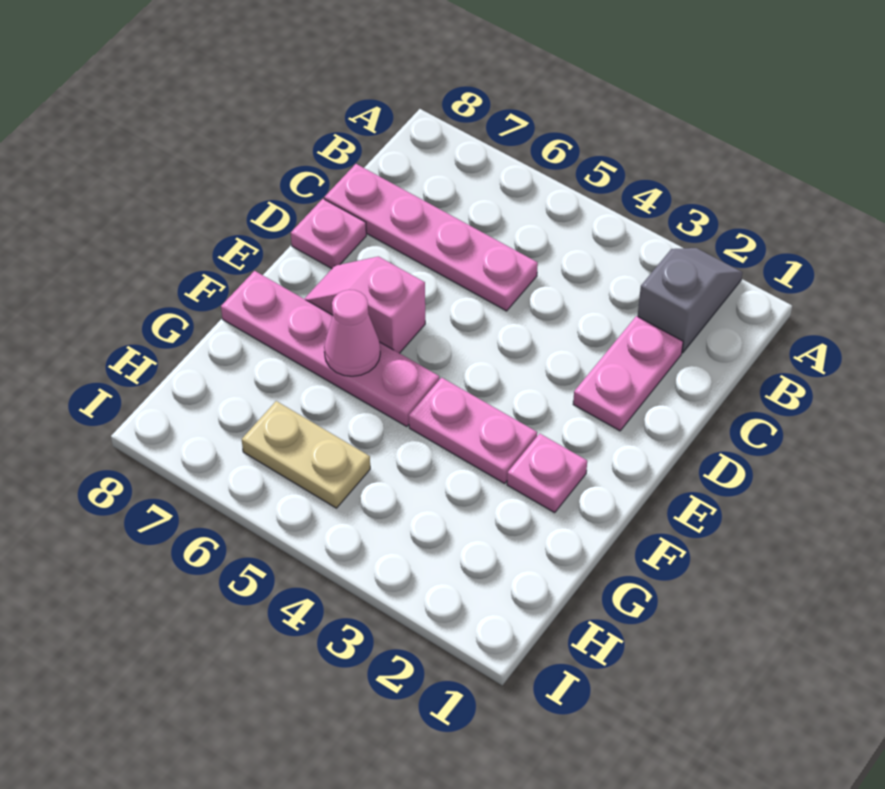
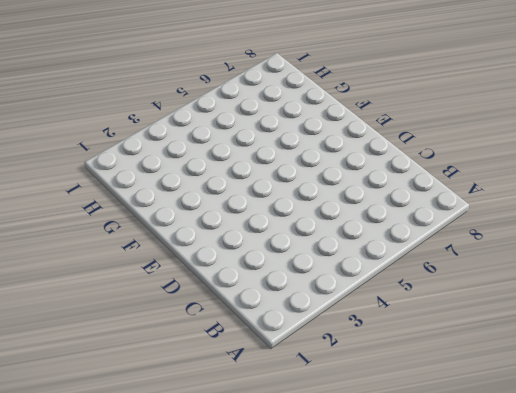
none -> grey 1x2 slope [638,248,743,353]
none -> pink 1x2 plate [573,316,683,431]

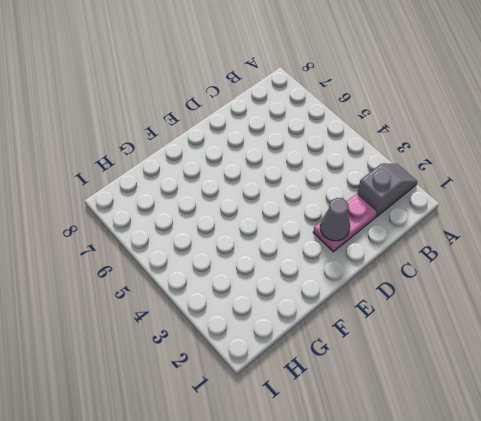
grey 1x1 cone [320,198,350,241] -> none
none -> pink 1x4 plate [324,164,538,311]
none -> pink 1x1 plate [291,199,366,269]

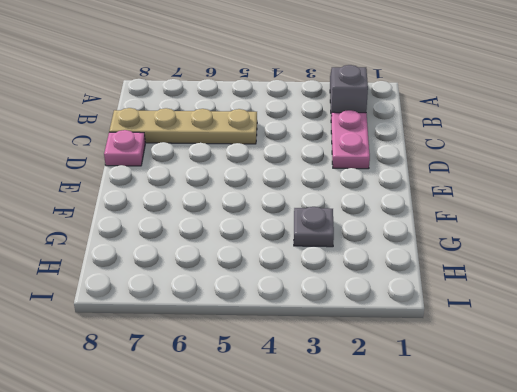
tan 1x4 plate [109,108,257,144] -> pink 1x4 plate [324,164,538,311]
grey 1x1 plate [294,207,334,247] -> none
none -> pink 1x2 slope [304,256,425,353]
none -> pink 1x1 plate [507,434,587,513]

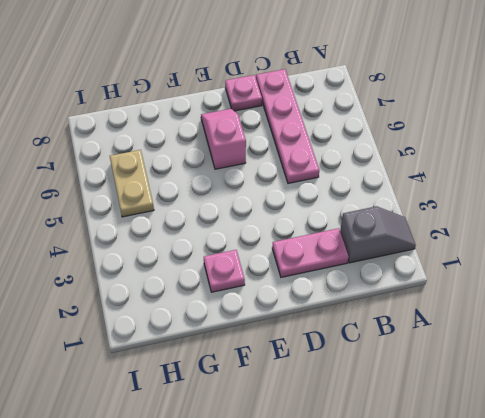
none -> pink 1x2 plate [409,378,537,483]
none -> pink 1x4 plate [221,271,439,427]

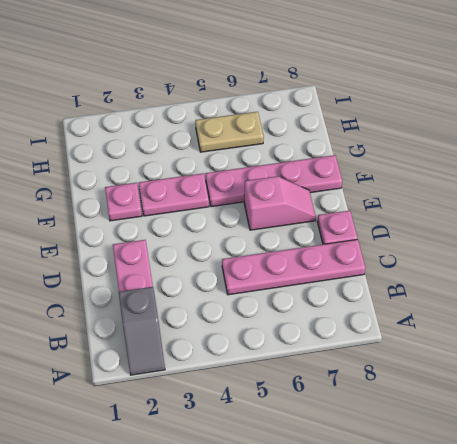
none -> pink 1x1 cone [324,290,380,376]

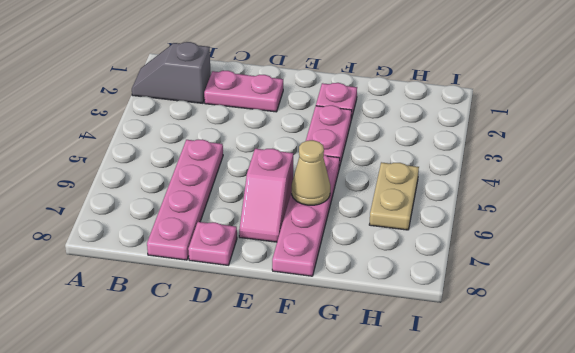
tan 1x1 cone [292,140,330,205] -> pink 1x1 cone [324,290,380,376]

